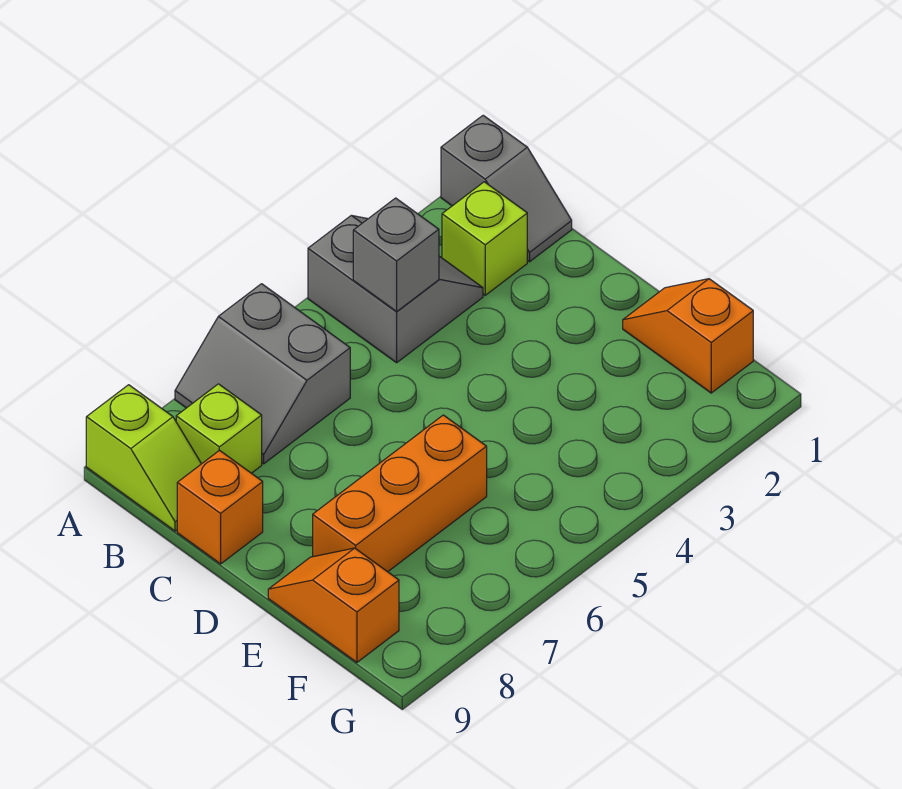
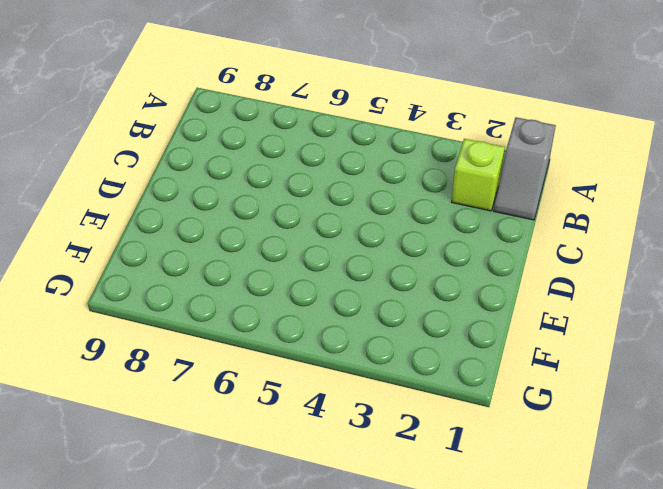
none -> grey 2x2 slope [308,215,483,363]
none -> grey 2x2 slope [175,284,350,464]

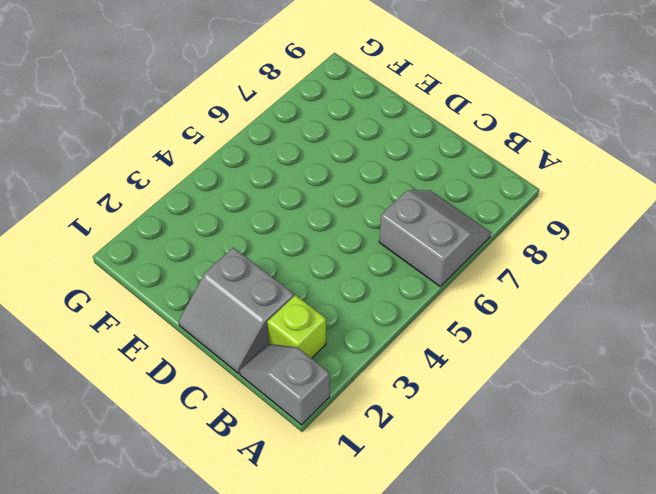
grey 2x2 slope [179,248,294,373] -> grey 2x2 slope moved to [308,215,483,363]
none -> lime 1x2 slope [86,385,201,531]
none -> lime 1x1 brick [176,384,262,473]

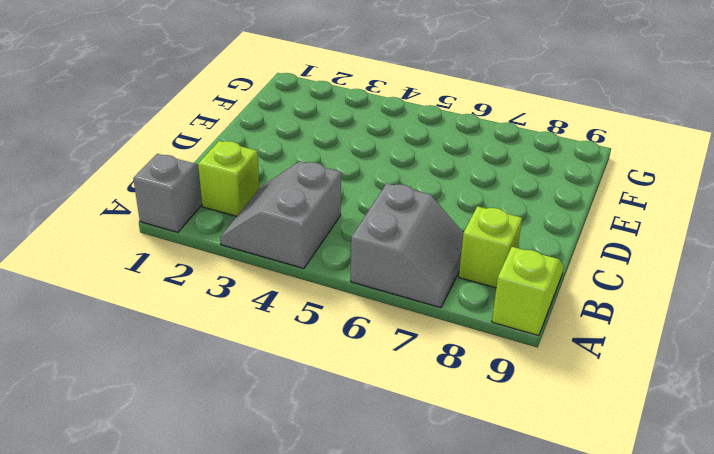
none -> orange 1x1 brick [177,450,263,564]
none -> orange 1x2 slope [623,279,753,393]

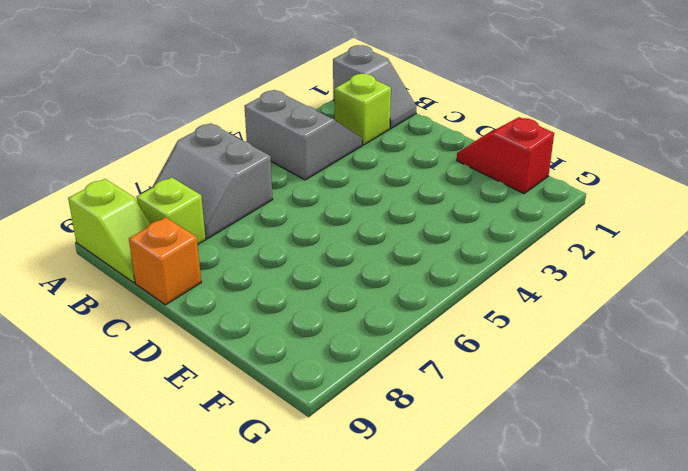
red 1x2 slope [457,117,554,193] -> orange 1x2 slope [623,279,753,393]
none -> orange 1x3 brick [313,415,487,572]
none -> orange 1x2 slope [268,548,399,662]

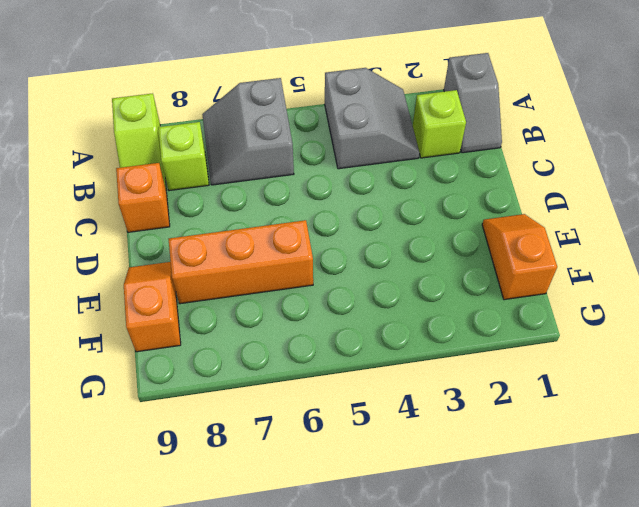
none -> grey 1x1 brick [353,198,439,311]

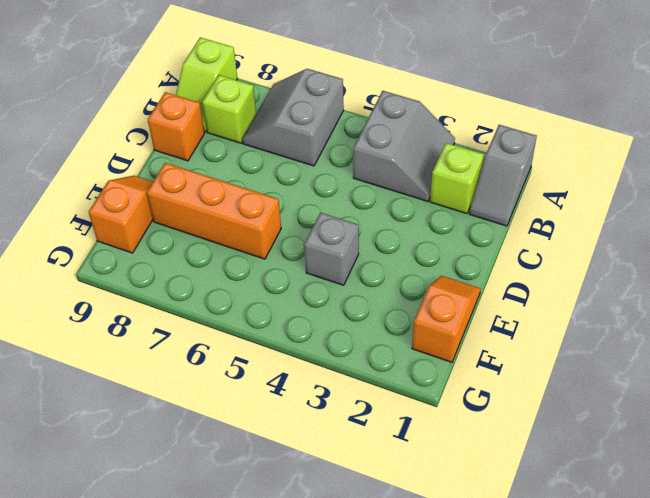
grey 1x1 brick [304,213,359,285] -> grey 1x1 brick moved to [353,198,439,311]

